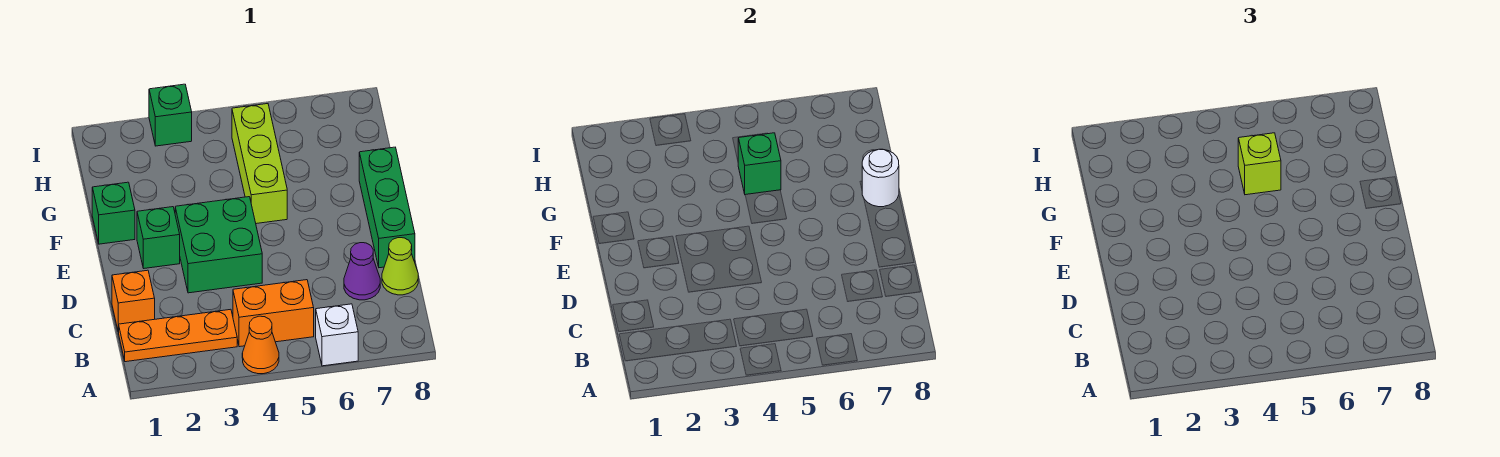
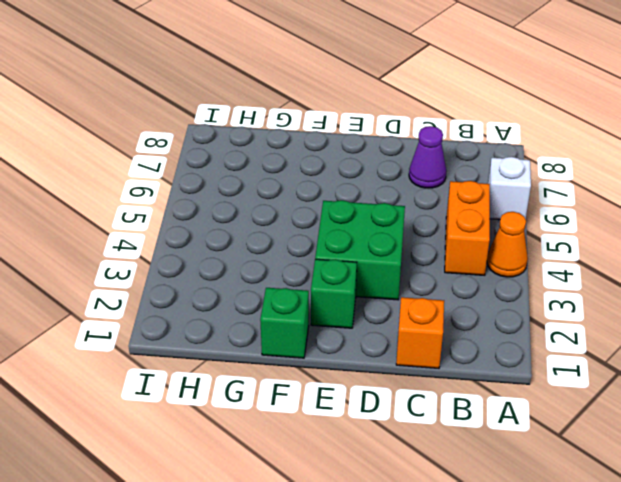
none -> orange 1x3 plate [119,309,237,362]
none -> lime 1x1 cone [382,238,418,295]
none -> green 1x3 brick [359,147,415,268]

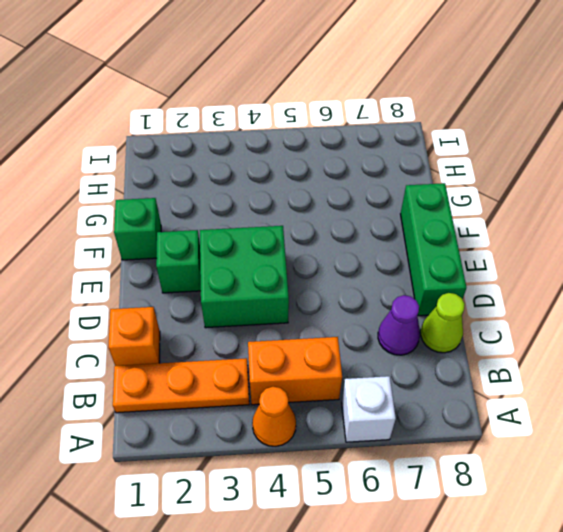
none -> lime 1x3 brick [232,104,287,224]
none -> green 1x1 brick [149,84,192,146]
none -> white 1x1 round brick [862,149,899,207]

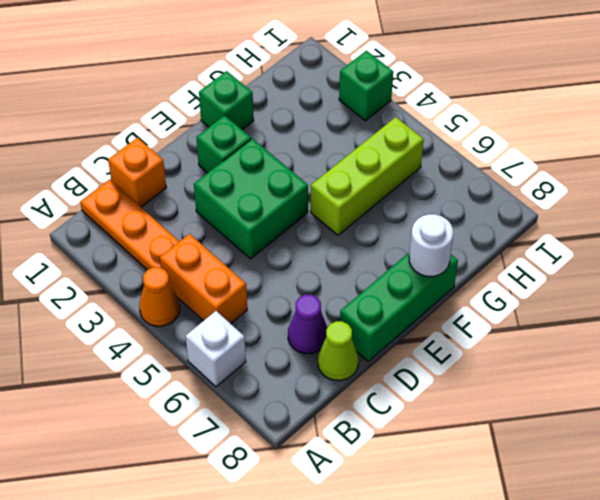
none -> green 1x1 brick [738,133,781,195]
none -> lime 1x1 brick [1238,133,1281,195]

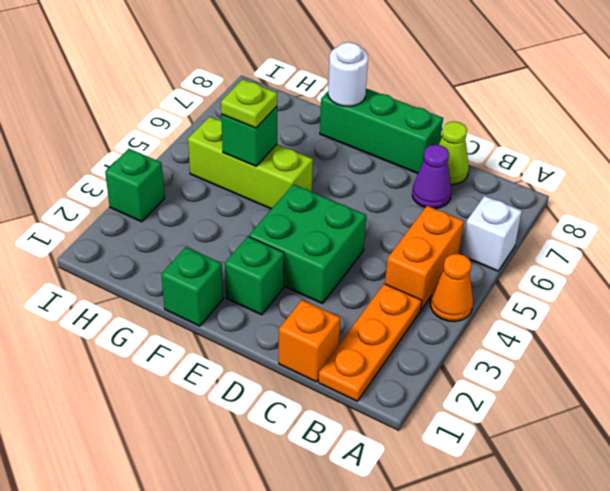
lime 1x1 plate [221,79,277,128] -> lime 1x1 brick [1238,133,1281,195]

